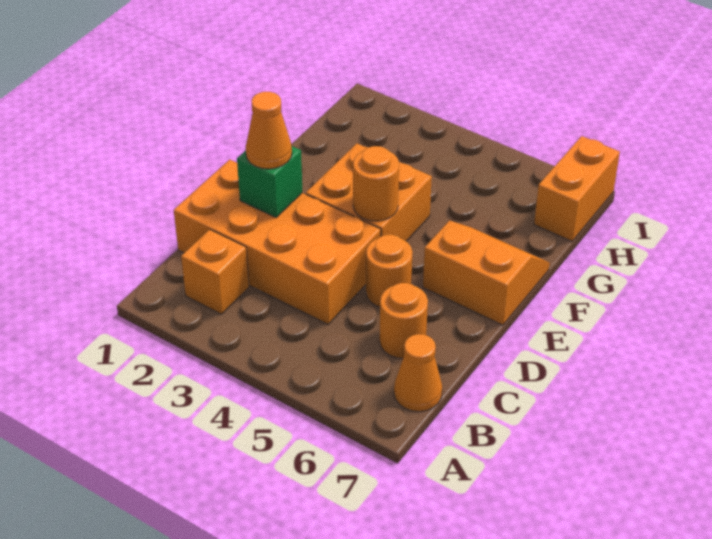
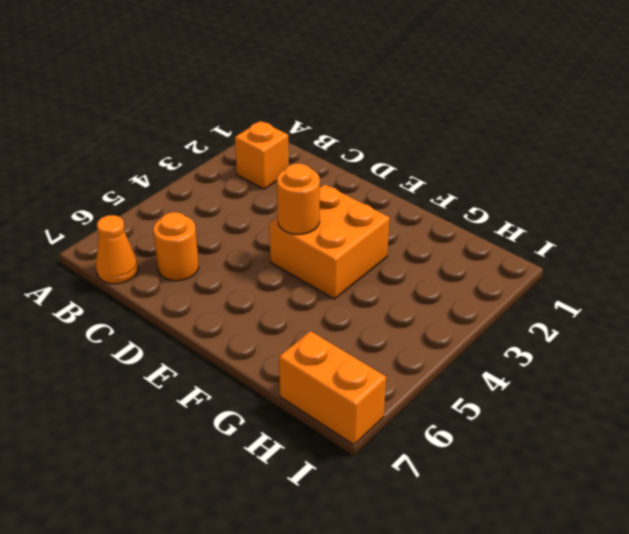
none -> orange 2x4 brick [174,159,381,324]
none -> orange 1x1 round brick [366,235,413,307]

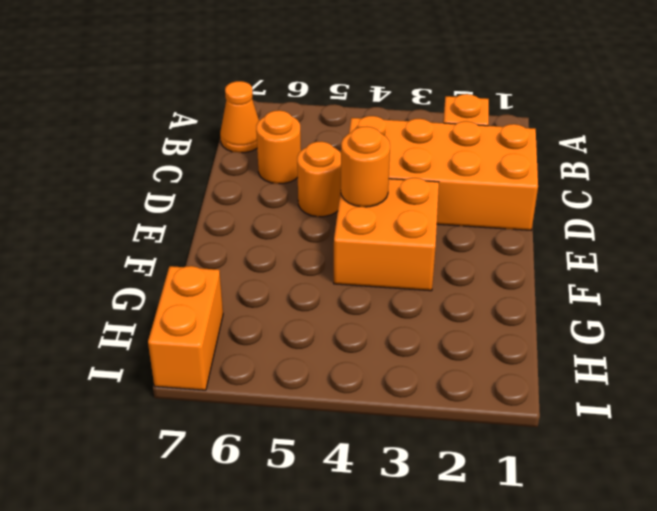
none -> orange 2x2 slope [423,220,550,325]
none -> green 1x1 brick [237,146,302,217]

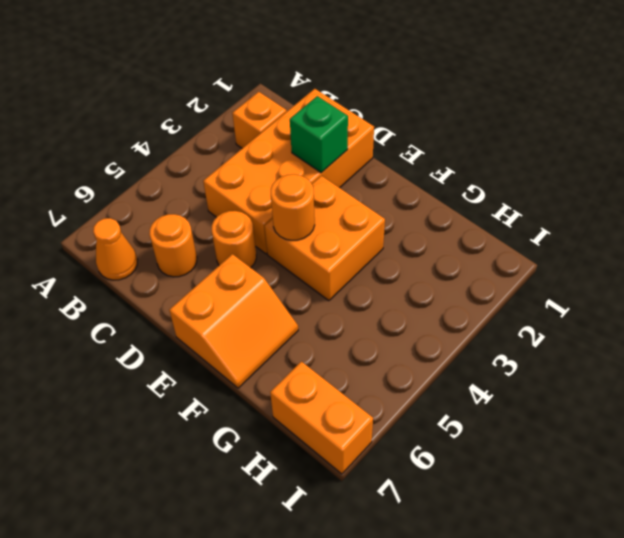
none -> orange 1x1 cone [246,92,292,169]

